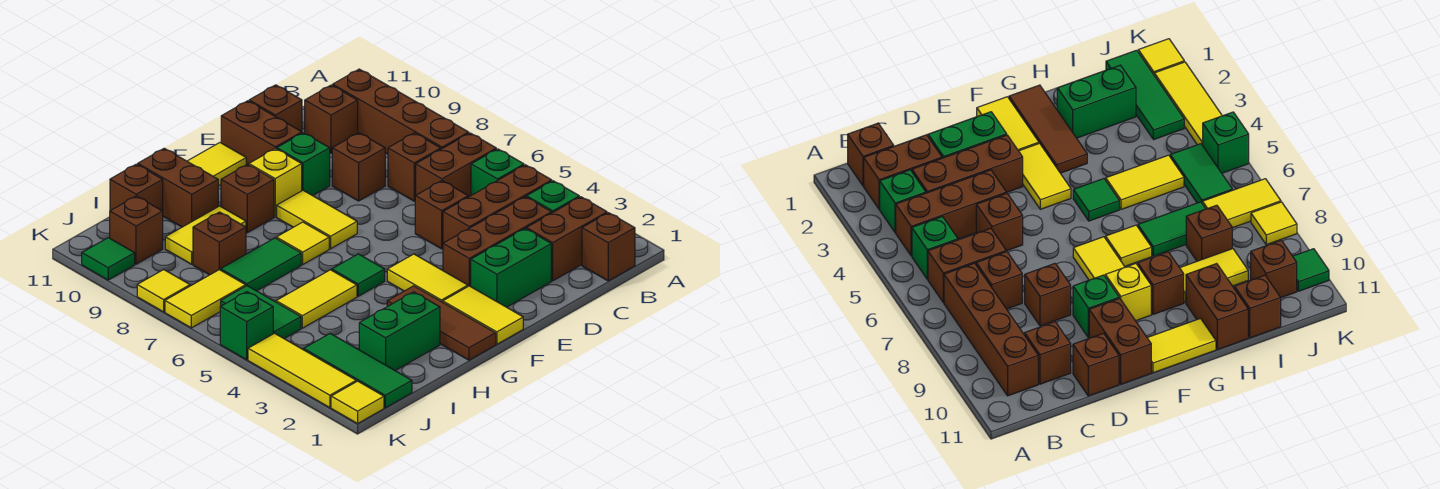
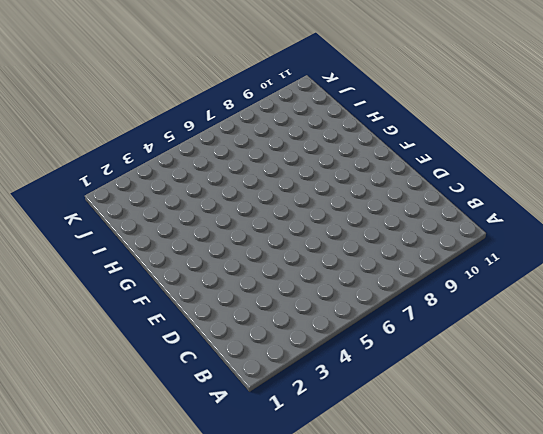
none -> brown 1x1 brick [582,213,635,281]
none -> brown 1x2 brick [526,197,607,281]
none -> green 1x1 brick [527,181,579,213]
none -> brown 1x3 brick [443,165,552,243]

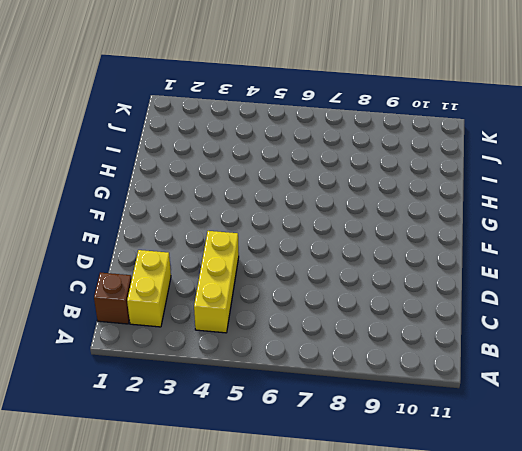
yellow 1x2 brick [127,250,171,327] -> brown 1x2 brick [526,197,607,281]
yellow 1x3 brick [194,231,239,333] -> brown 1x3 brick [443,165,552,243]
none -> green 1x1 brick [527,181,579,213]
none -> green 1x1 brick [471,149,524,195]
none -> brown 1x2 brick [416,133,496,197]
none -> brown 1x4 brick [333,69,469,154]

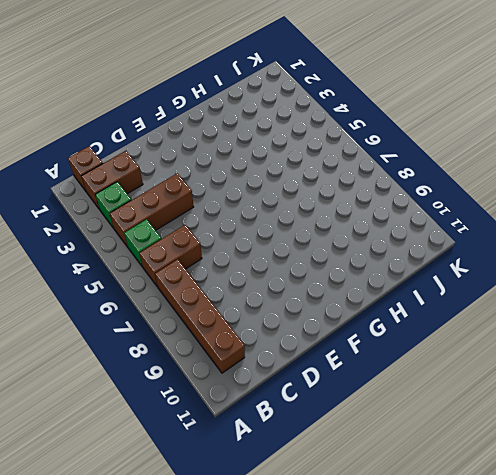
none -> brown 1x3 brick [443,197,552,286]
none -> brown 1x1 brick [388,133,441,201]
none -> brown 1x1 brick [305,85,358,153]
none -> green 1x2 brick [471,229,551,307]

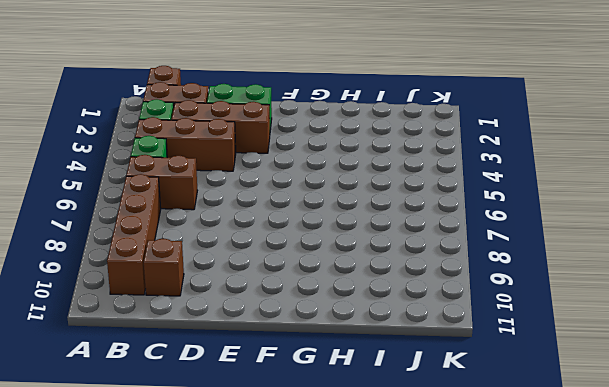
none -> brown 1x1 brick [388,133,441,201]
none -> brown 1x1 brick [415,181,468,249]
none -> brown 1x1 brick [332,133,385,201]
none -> brown 1x1 brick [249,85,302,132]

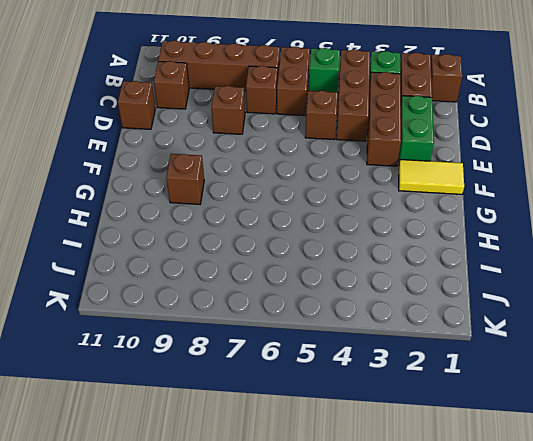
none -> green 1x1 brick [277,133,330,196]
none -> brown 1x2 brick [221,101,302,165]
none -> yellow 1x2 tile [387,254,468,302]
none -> yellow 1x2 tile [277,190,357,249]

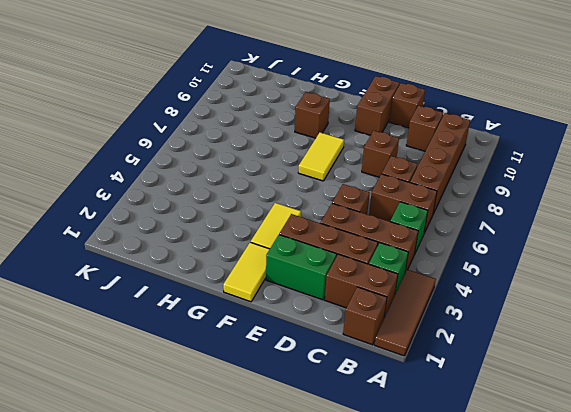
brown 1x3 tile [374,270,436,356] -> brown 1x3 tile moved to [387,286,496,360]
none -> green 1x1 brick [277,133,330,196]
none -> yellow 1x1 brick [249,149,302,217]
none -> yellow 1x2 tile [187,143,246,186]
none -> green 1x1 tile [332,254,385,296]

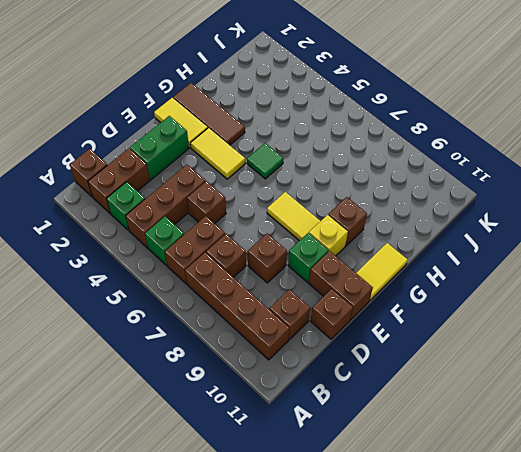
none -> brown 1x3 brick [443,197,552,286]
none -> yellow 1x1 tile [276,222,329,264]
none -> green 1x2 brick [359,292,440,371]
none -> yellow 1x2 tile [276,270,357,328]

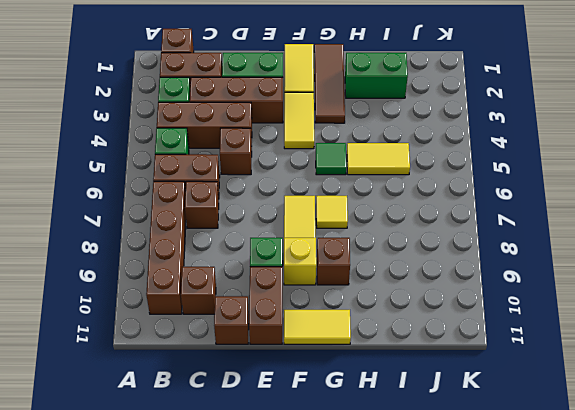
none -> brown 1x1 brick [332,133,385,201]
none -> green 1x2 tile [221,238,301,291]
none -> yellow 1x2 tile [165,206,246,264]
none -> brown 1x2 brick [138,148,218,227]

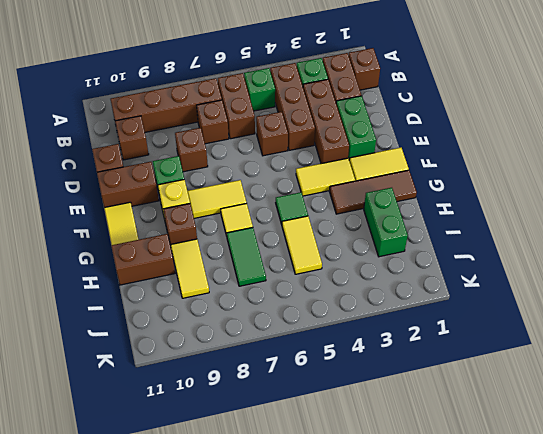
none -> brown 1x1 brick [193,212,246,275]
none -> brown 1x1 brick [110,164,163,211]
none -> green 1x3 tile [304,334,412,408]
none -> green 1x2 tile [221,286,301,339]

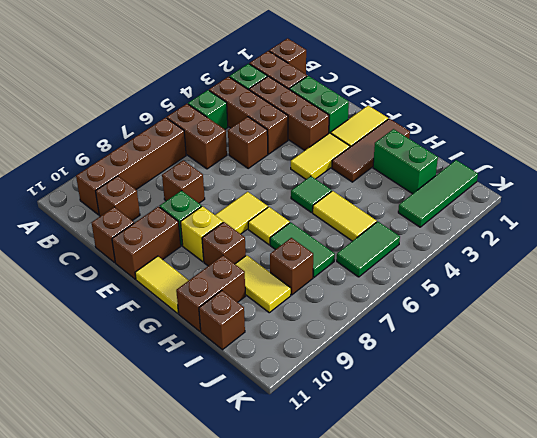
none -> brown 1x1 brick [388,133,441,201]
none -> yellow 1x2 tile [165,270,246,328]
none -> brown 1x1 brick [110,196,163,264]
none -> yellow 1x1 tile [331,381,384,424]

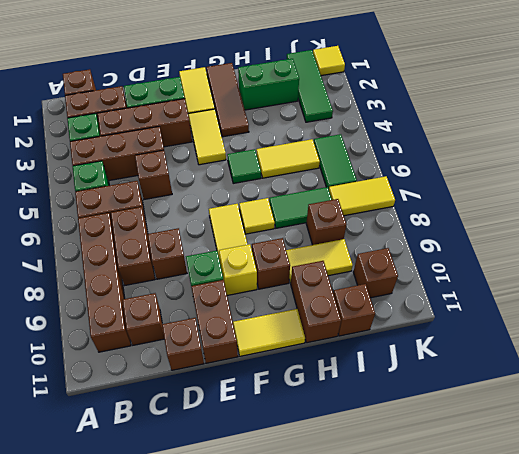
brown 1x2 brick [111,207,155,285] -> brown 1x1 brick [388,133,441,201]
none -> yellow 1x3 tile [248,333,356,408]
none -> green 1x1 brick [220,292,273,360]
none -> yellow 1x1 tile [137,270,190,312]
none -> green 1x1 tile [82,238,135,280]

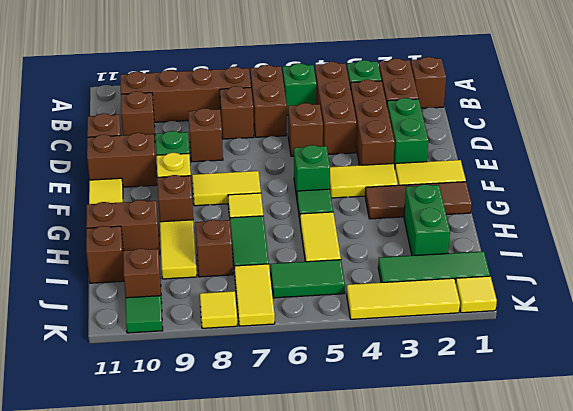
green 1x1 brick [294,145,330,197] -> green 1x1 brick moved to [220,292,273,360]

